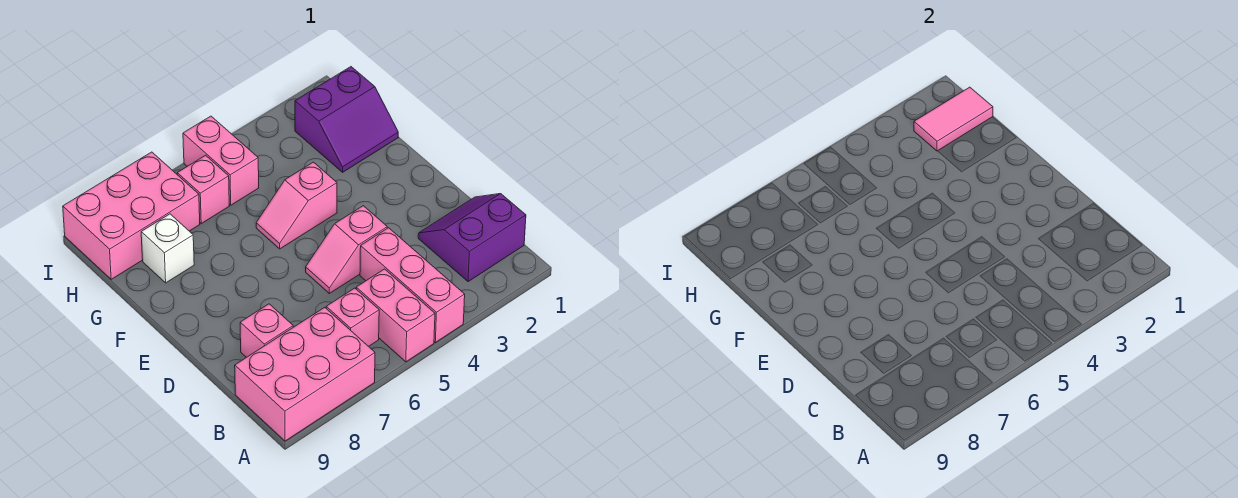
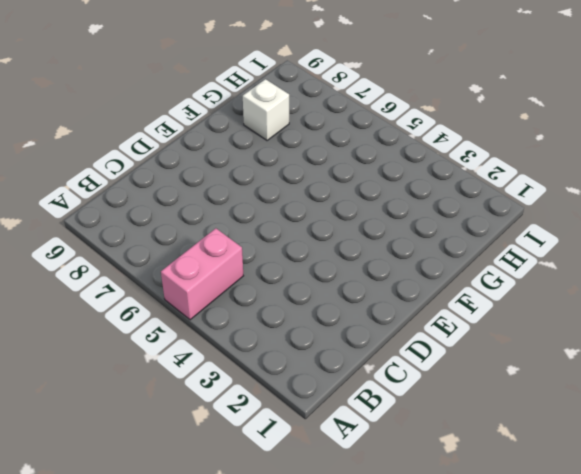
none -> pink 1x3 brick [360,228,465,342]
none -> pink 2x3 brick [235,307,375,441]
none -> purple 2x2 slope [418,194,526,282]

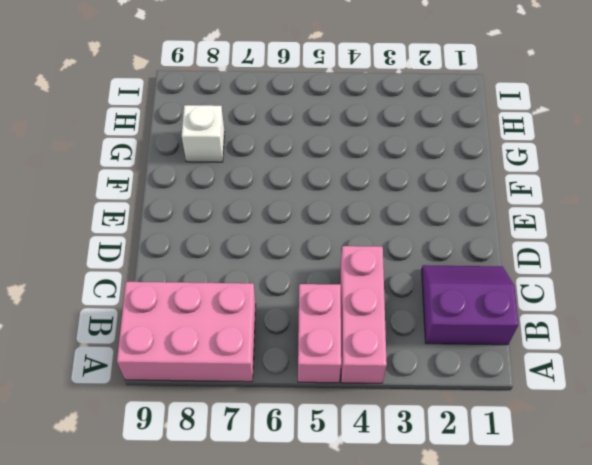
none -> pink 1x1 brick [326,288,379,346]
none -> pink 1x1 brick [240,304,293,357]
none -> pink 1x2 slope [306,206,387,293]

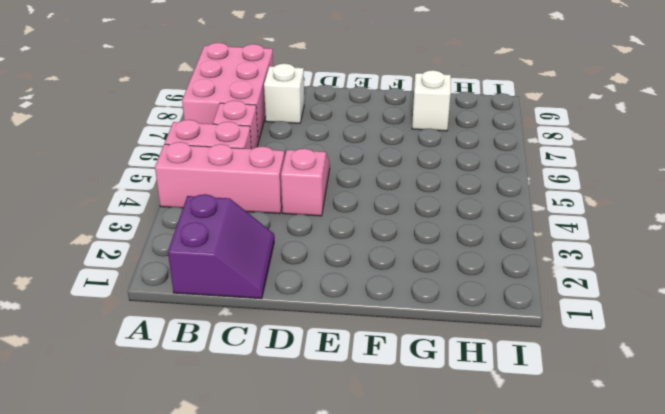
white 1x1 brick [264,64,304,123] -> pink 1x1 brick [240,304,293,357]
none -> pink 1x2 slope [256,162,337,249]
none -> purple 2x2 slope [295,67,398,172]
none -> pink 1x2 brick [183,116,259,205]

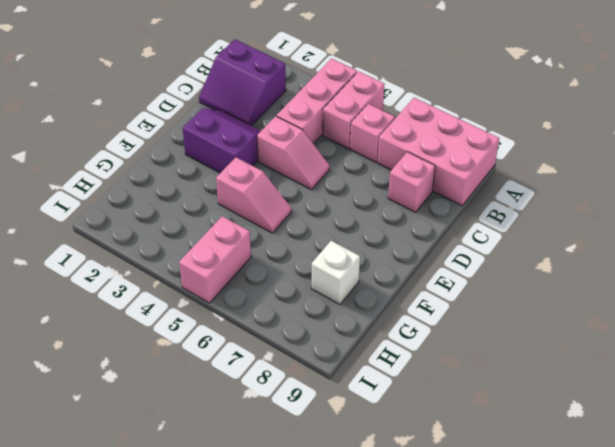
purple 2x2 slope [183,108,261,173] -> purple 2x2 slope moved to [295,67,398,172]
none -> pink 1x1 brick [177,155,229,223]
none -> pink 2x3 brick [63,152,200,279]
none -> pink 1x2 tile [914,87,993,151]

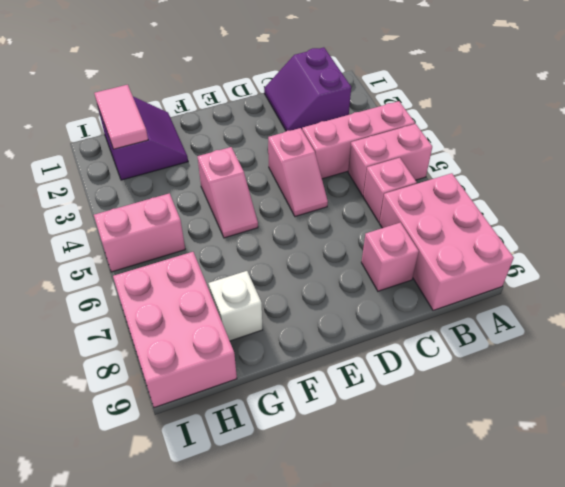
none -> pink 1x1 brick [177,155,229,223]

